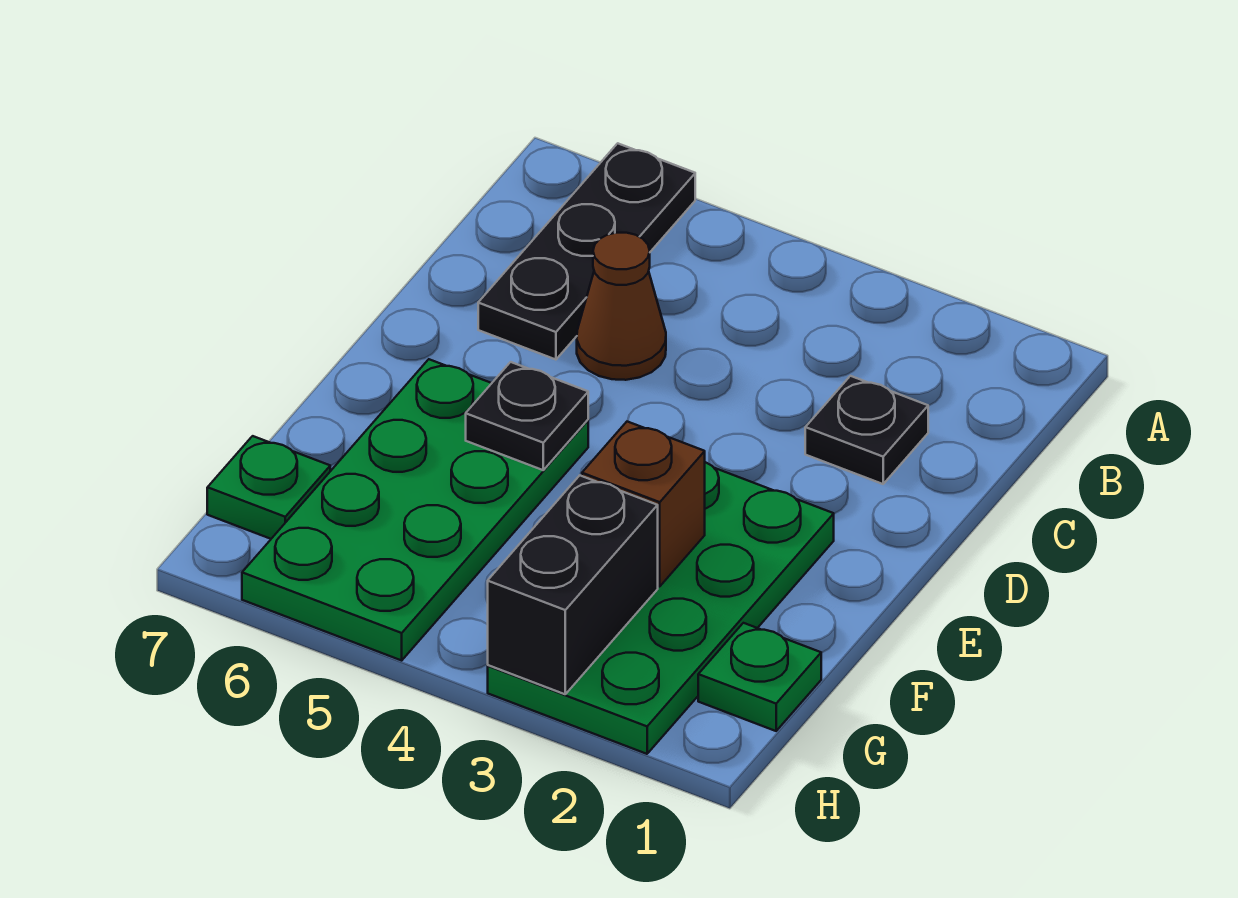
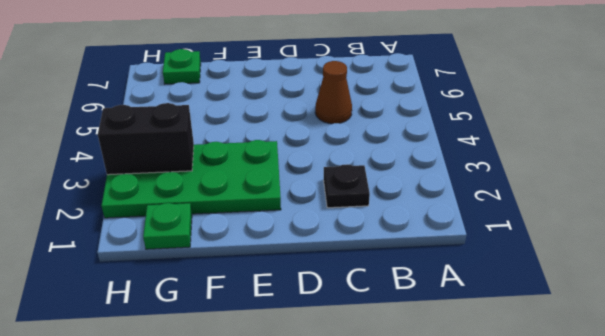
none -> black 1x3 plate [478,143,695,360]
none -> green 2x4 plate [242,359,588,660]

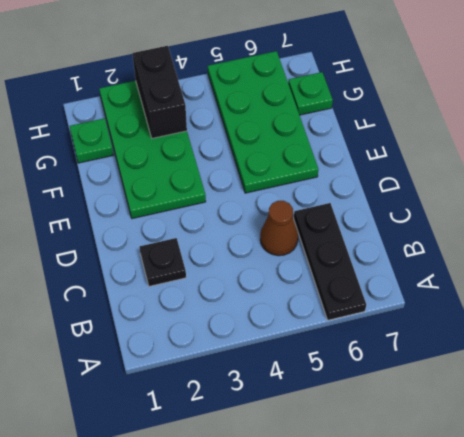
none -> black 1x1 plate [466,362,588,470]
none -> brown 1x1 brick [582,421,705,586]

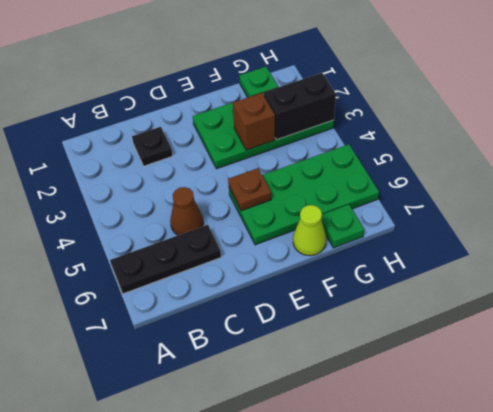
brown 1x1 plate [228,168,271,211] -> black 1x1 plate [466,362,588,470]
lime 1x1 cone [293,205,326,256] -> none

